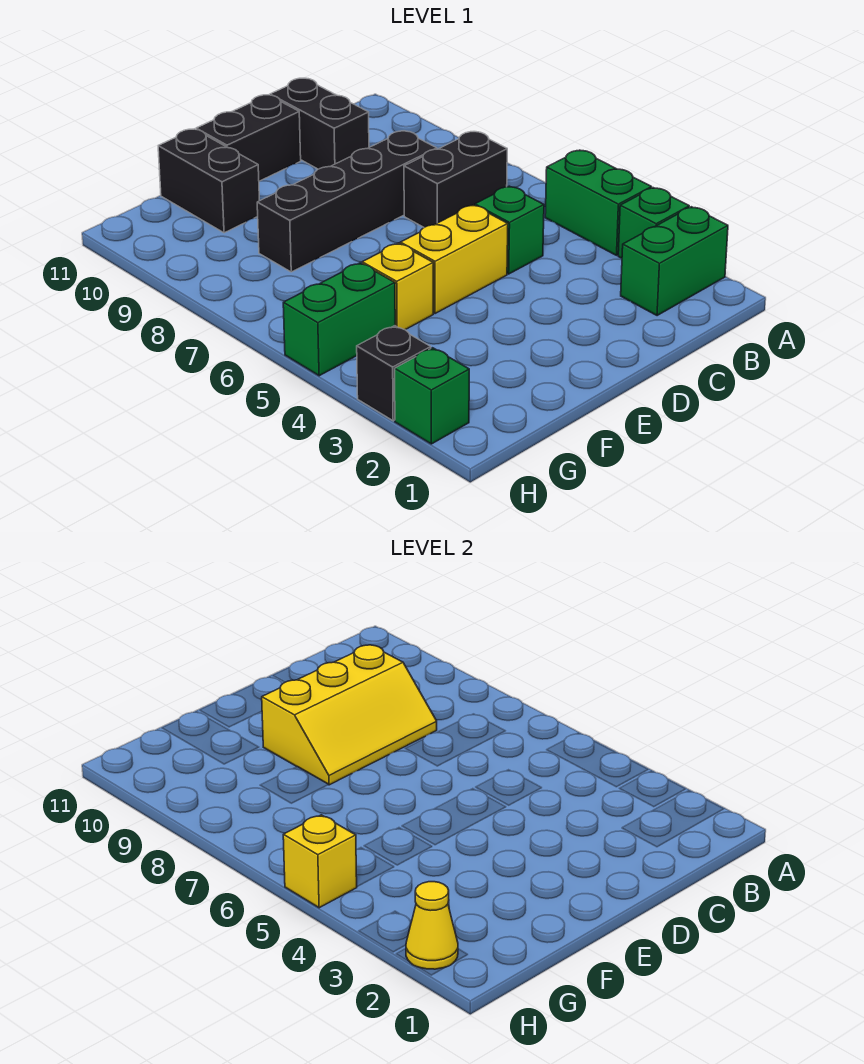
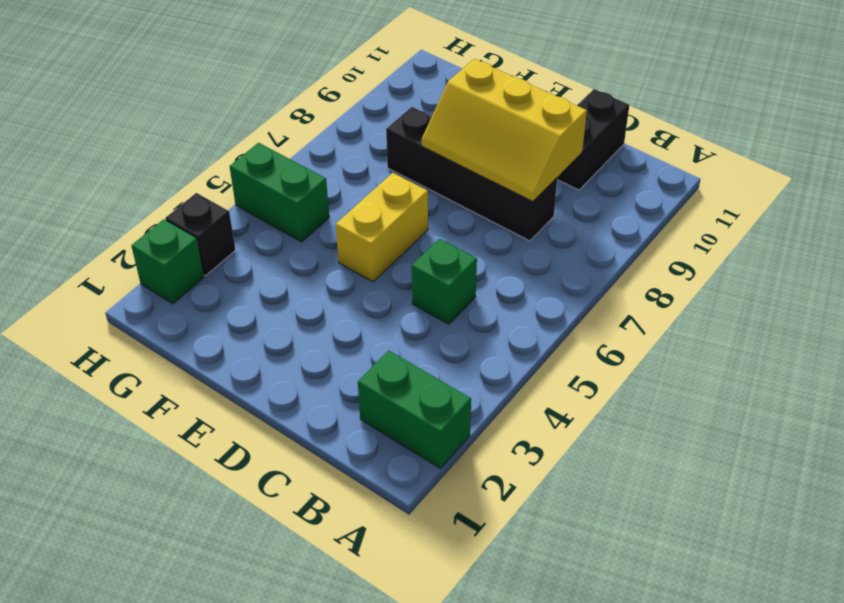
yellow 1x2 brick [336,173,428,282] -> yellow 1x2 brick turned to [400,205,508,314]
none -> green 1x1 brick [618,188,689,258]
none -> green 1x2 brick [545,150,652,255]
none -> black 1x2 brick [404,132,507,227]

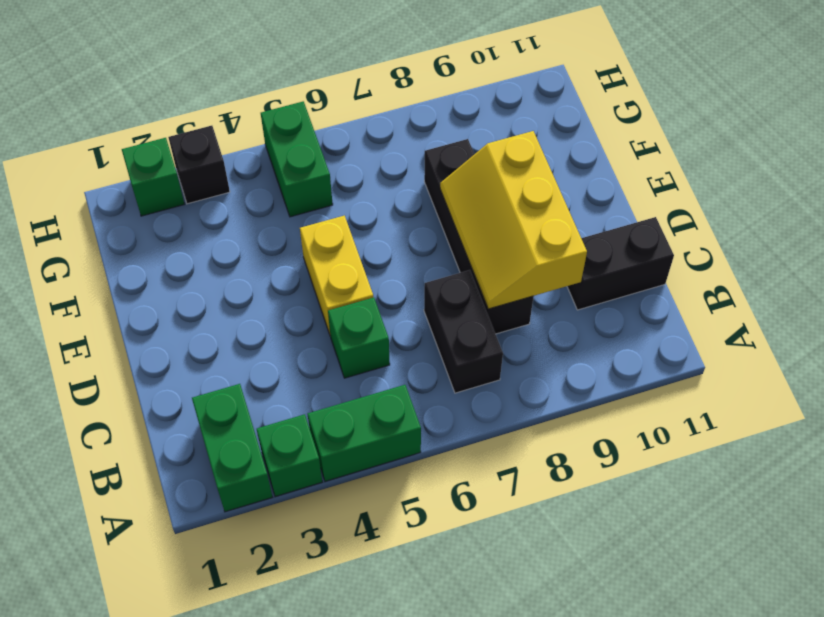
none -> black 1x2 brick [196,95,301,181]
none -> yellow 1x1 brick [362,243,433,330]
none -> black 1x2 brick [158,129,260,233]

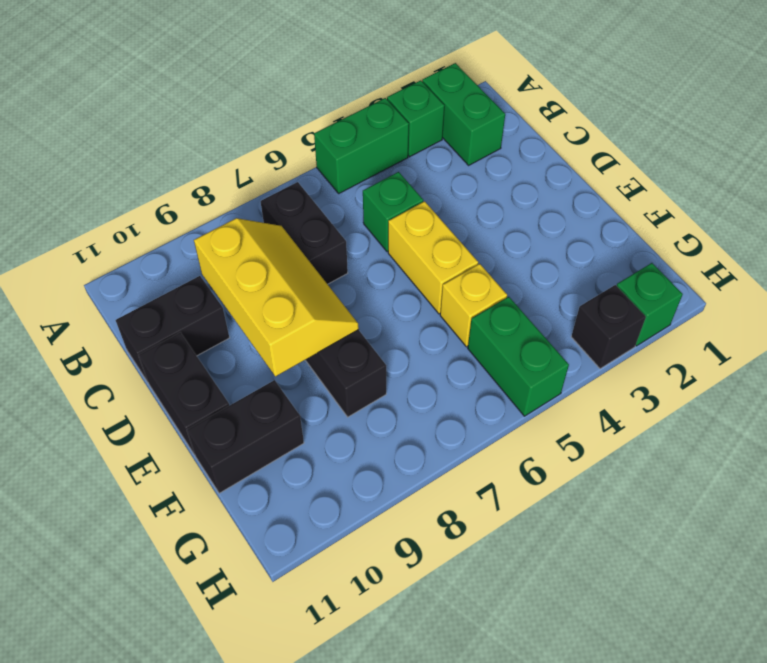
none -> yellow 1x1 cone [406,882,458,969]
none -> yellow 1x1 brick [283,815,357,908]

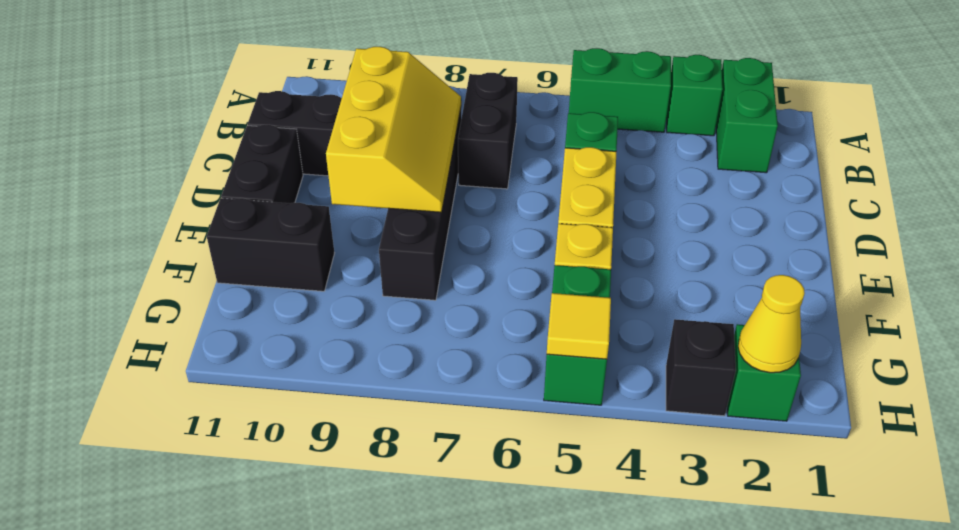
yellow 1x1 tile [547,293,611,359] -> yellow 1x1 brick [283,815,357,908]

